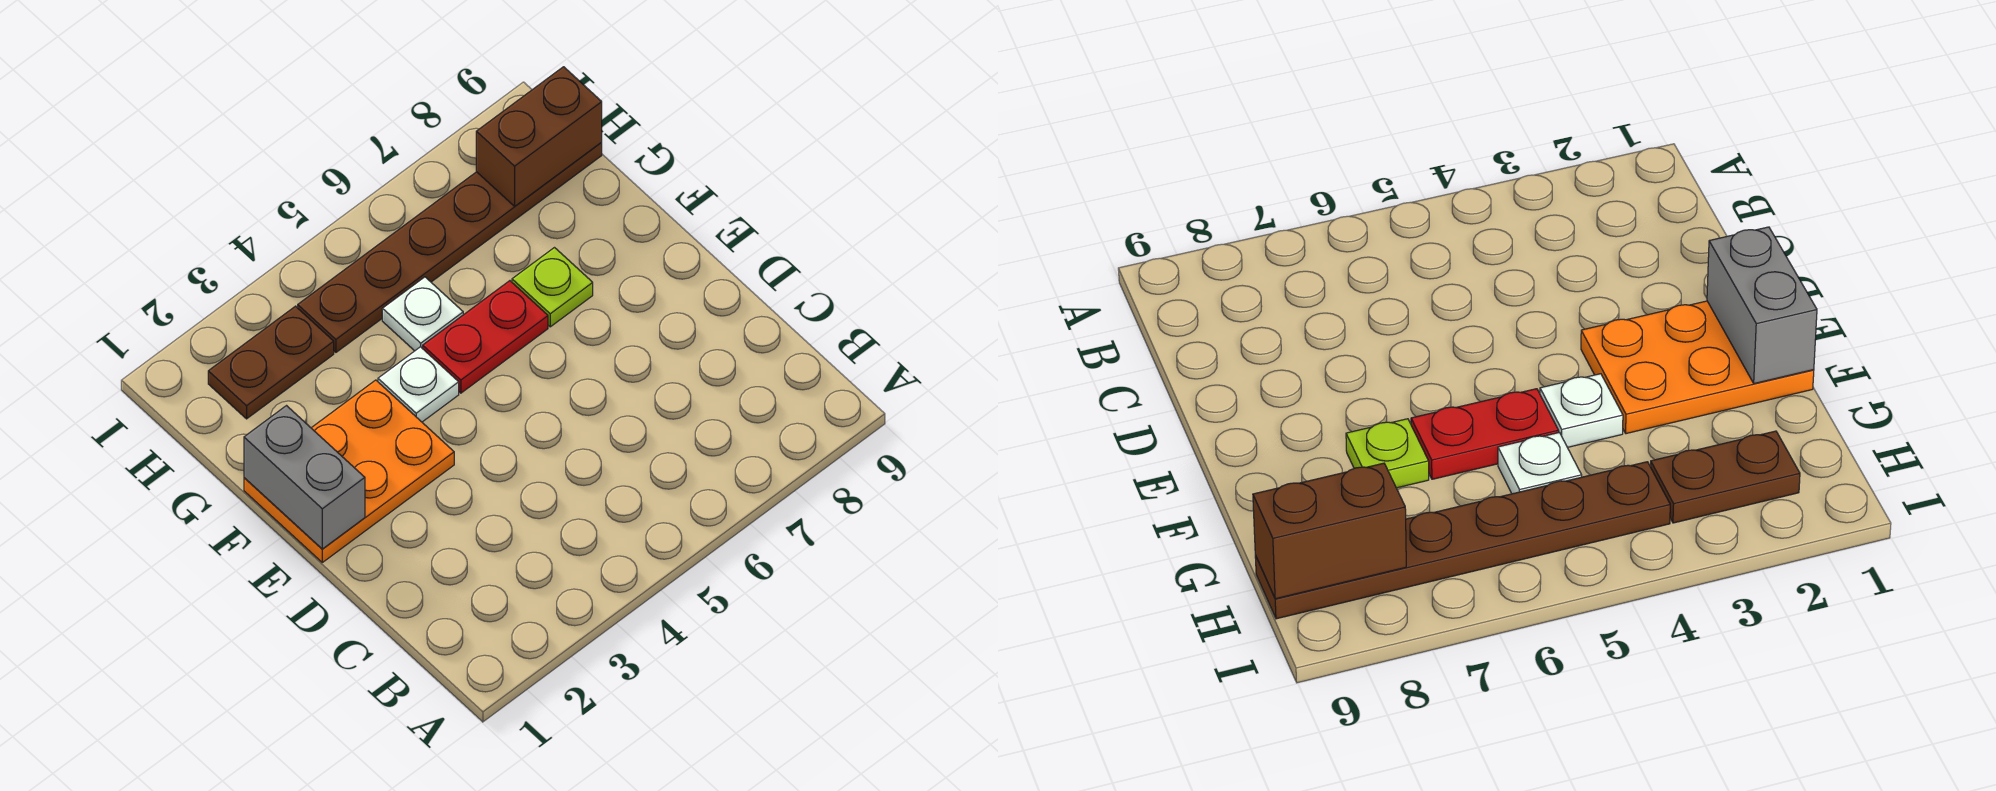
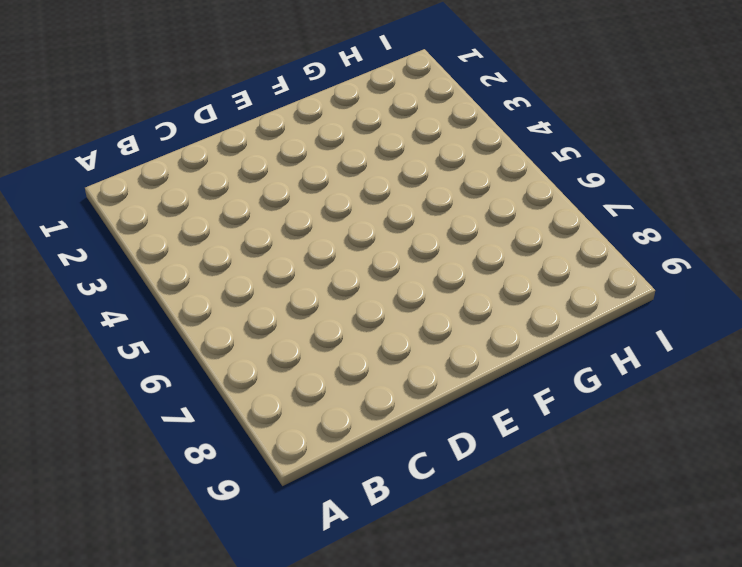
none -> orange 2x3 plate [244,380,454,562]
none -> white 1x1 plate [378,347,459,422]

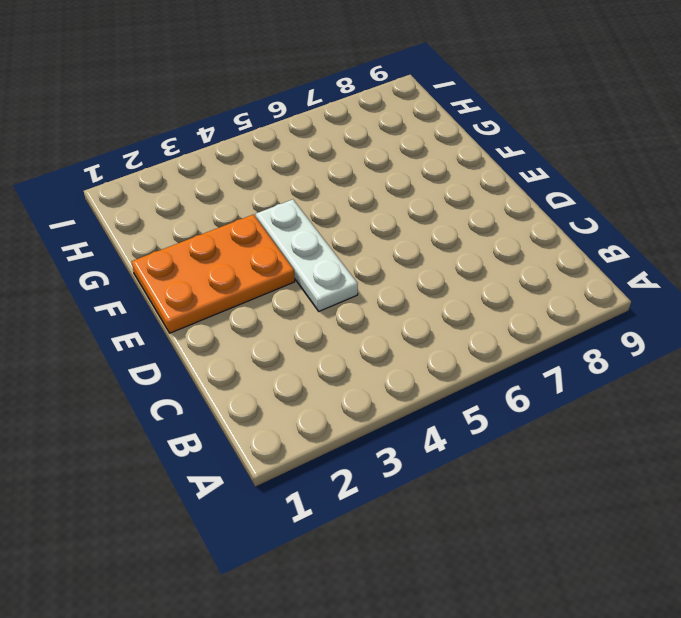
white 1x3 plate [256,199,358,311] -> white 1x1 plate [378,347,459,422]
none -> red 1x2 plate [423,281,548,393]
none -> lime 1x1 plate [512,248,593,327]

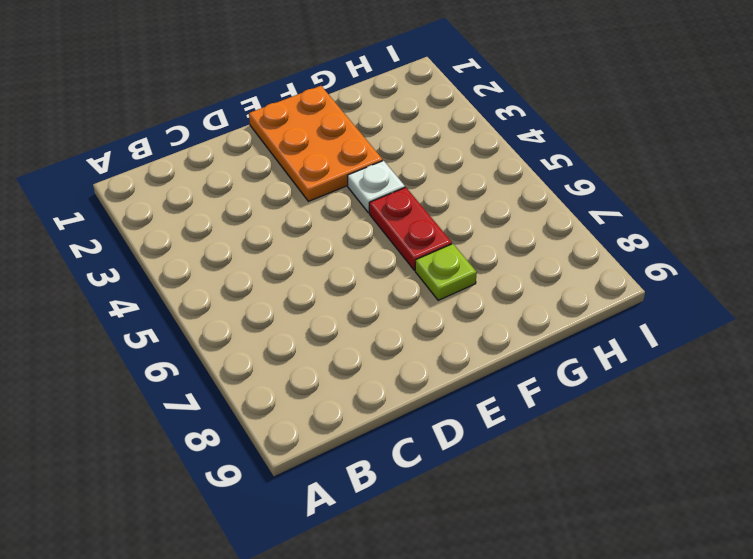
none -> white 1x1 plate [382,277,463,351]
none -> brown 1x2 plate [208,306,334,419]

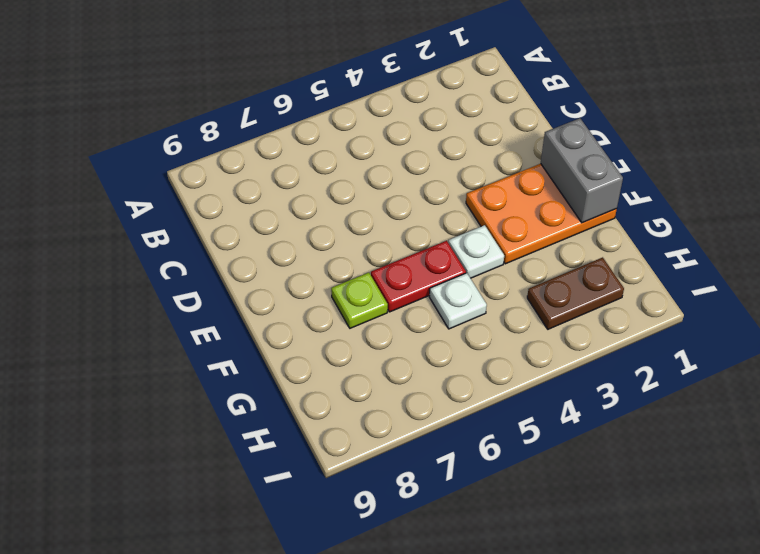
none -> brown 1x6 plate [298,142,602,352]
none -> brown 1x2 brick [476,67,602,206]

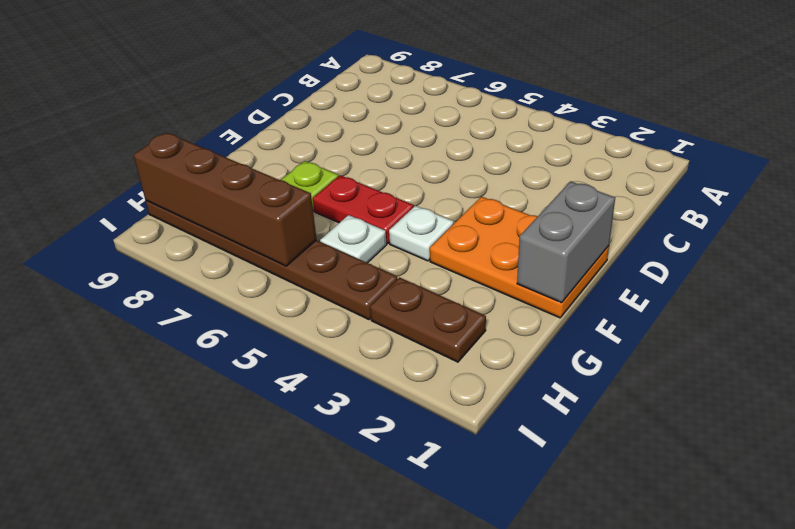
brown 1x4 brick [134,132,317,266] -> brown 1x2 brick [476,67,602,206]

